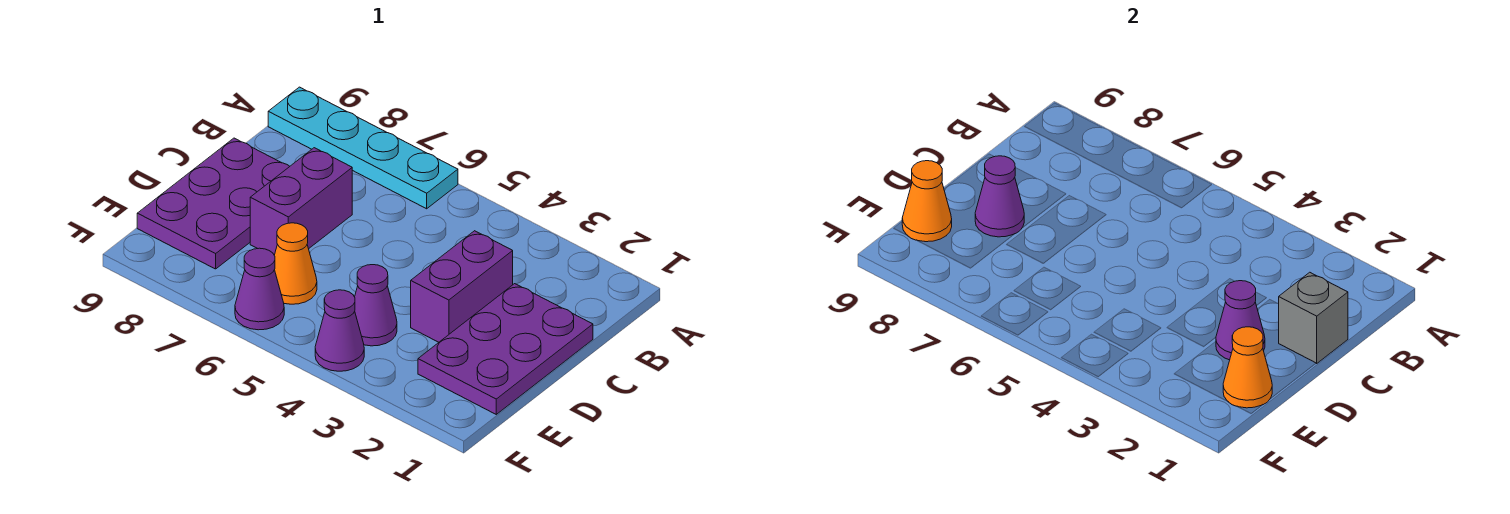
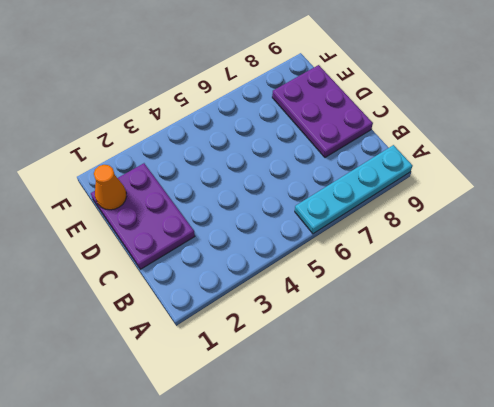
none -> purple 1x2 brick [411,231,513,342]
none -> purple 1x2 brick [250,148,352,255]
none -> purple 1x1 cone [355,265,397,346]

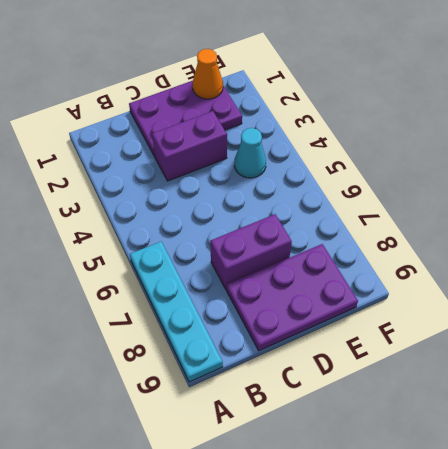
cyan 1x1 cone [234,128,266,178] -> purple 1x1 cone [355,265,397,346]
none -> orange 1x1 cone [274,223,317,304]
none -> purple 1x1 cone [315,290,364,371]
none -> purple 1x1 cone [235,248,284,330]

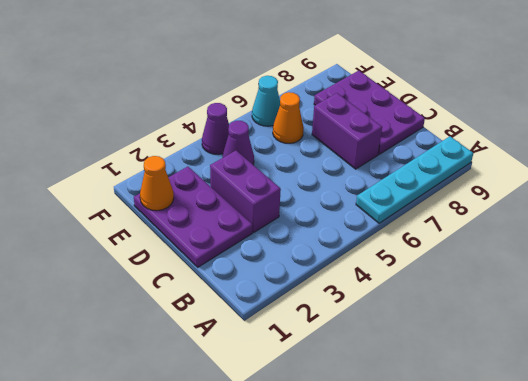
cyan 1x1 cone [252,76,280,126] -> purple 1x1 cone [235,248,284,330]
none -> grey 1x1 brick [1279,272,1348,363]
none -> purple 1x1 cone [1216,281,1265,360]
none -> purple 1x1 cone [975,156,1024,237]

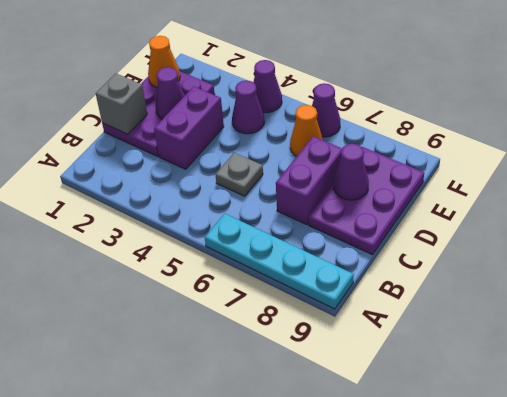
grey 1x1 plate [215,153,263,196] -> none
none -> orange 1x1 cone [902,161,952,242]

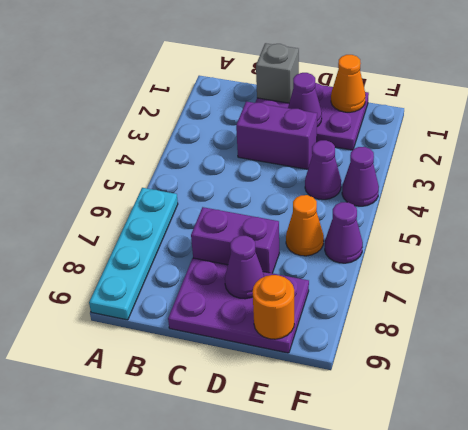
orange 1x1 round brick [253,275,294,339] -> orange 1x1 cone [902,161,952,242]

